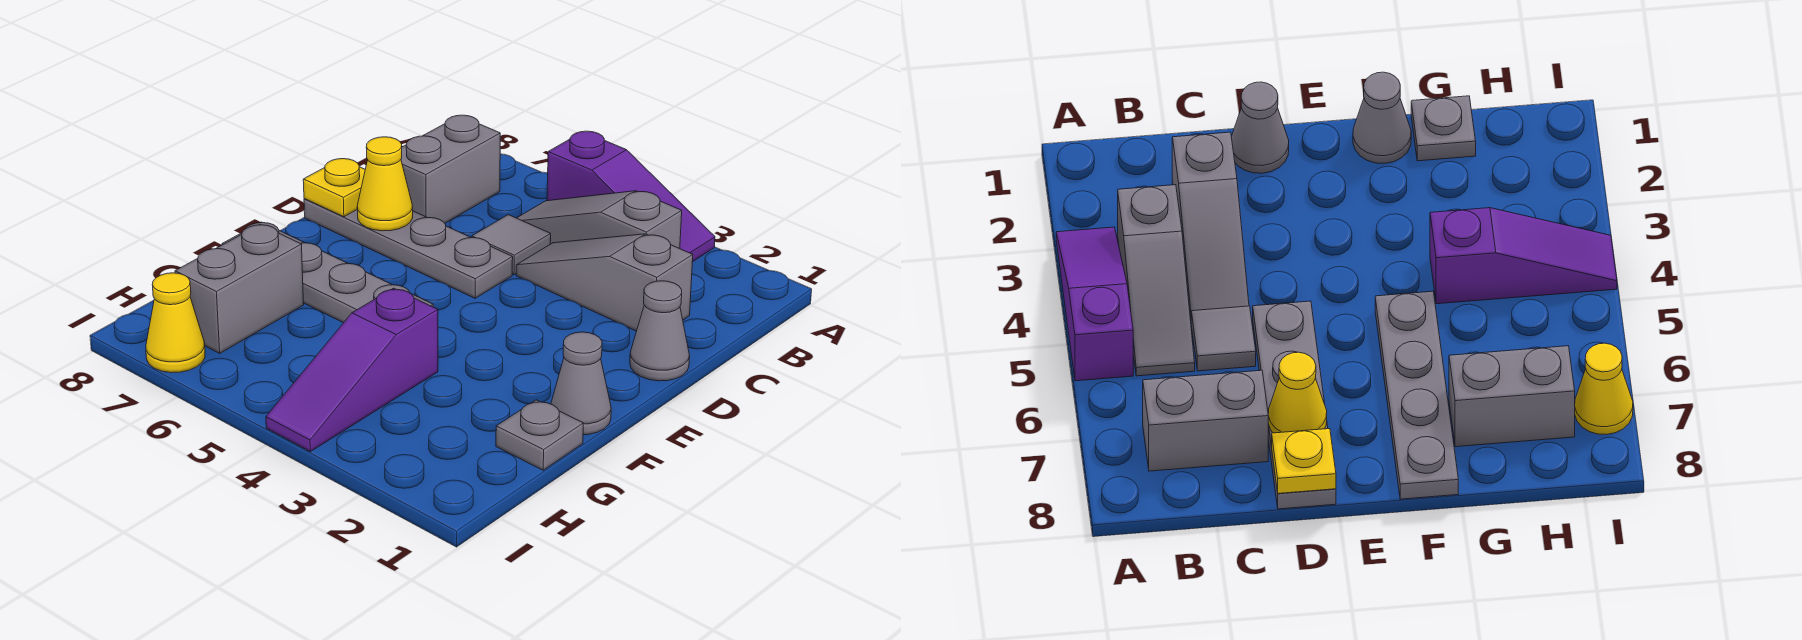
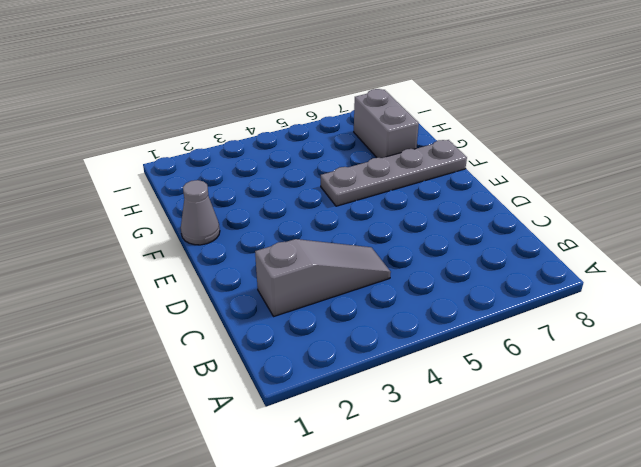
none -> purple 1x3 slope [547,131,715,262]
none -> grey 1x3 slope [517,191,682,249]
none -> grey 1x2 brick [401,115,500,223]

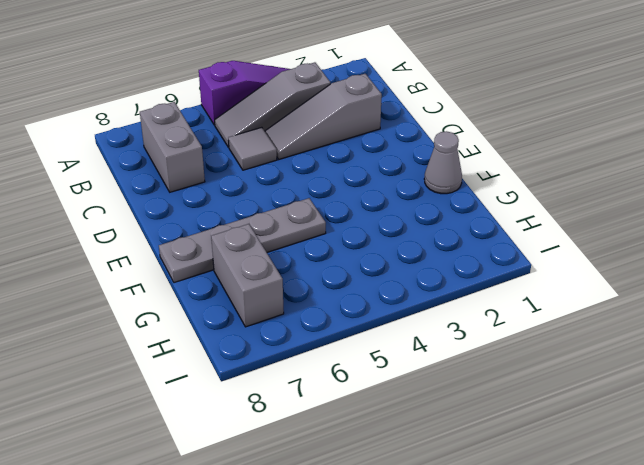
none -> grey 1x1 cone [630,281,690,381]
none -> grey 1x4 plate [304,199,513,298]
none -> grey 1x1 plate [496,400,583,470]

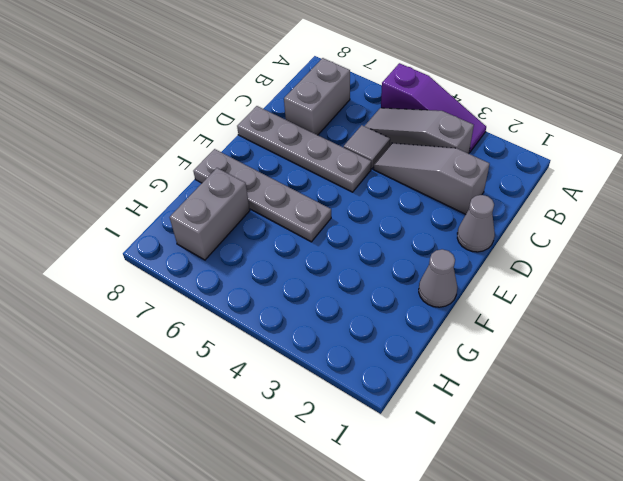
none -> grey 1x1 plate [496,400,583,470]
none -> purple 1x3 slope [266,288,438,451]
none -> yellow 1x1 cone [146,273,205,373]

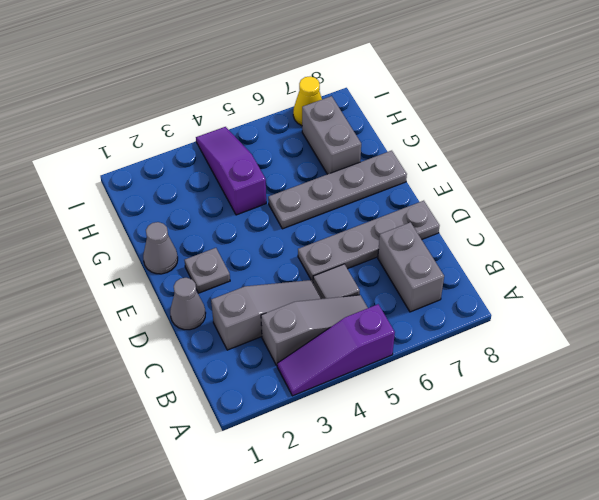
grey 1x1 plate [184,248,230,293] -> grey 1x1 plate moved to [496,400,583,470]
none -> yellow 1x1 cone [357,137,413,231]
none -> yellow 1x1 plate [303,159,365,217]

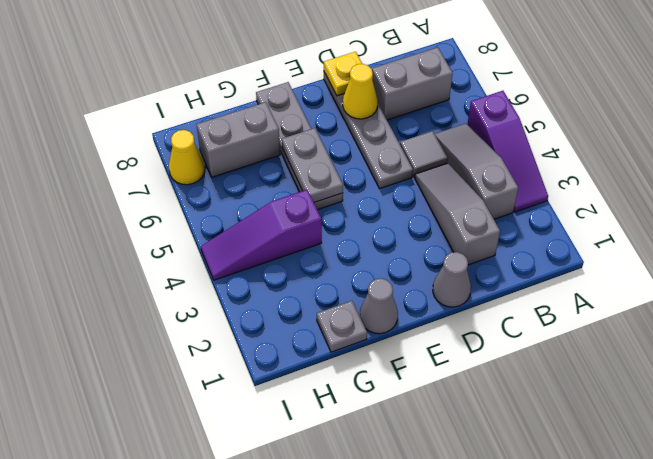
grey 1x2 plate [282,128,343,202] -> none

